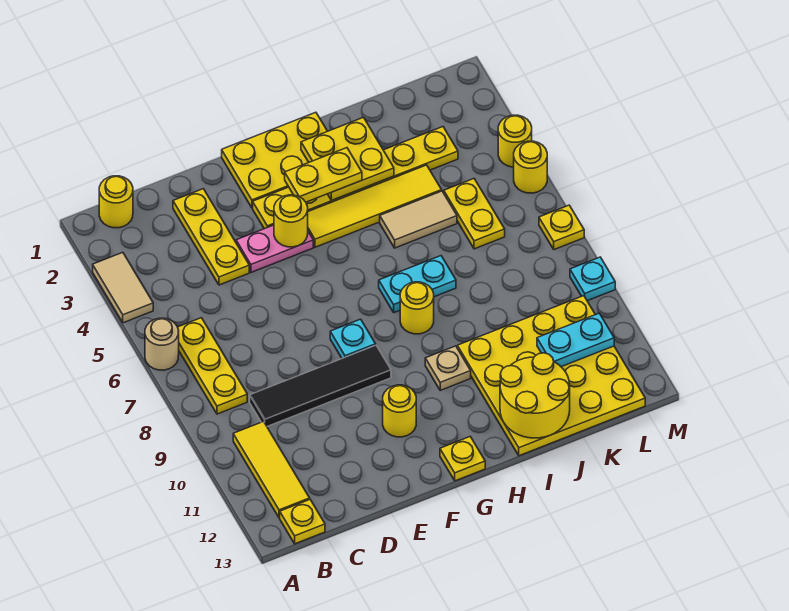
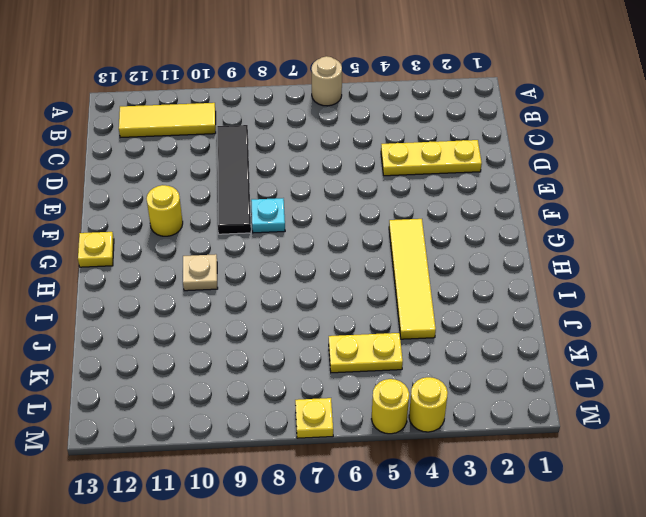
none -> tan 1x2 tile [93,252,153,323]
none -> yellow 1x1 round brick [99,176,133,228]
none -> yellow 1x3 plate [178,318,247,414]
none -> yellow 1x1 plate [280,500,325,544]

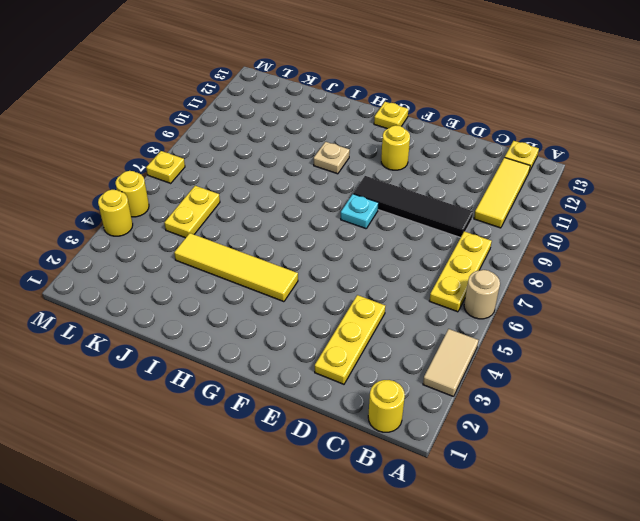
none -> pink 1x2 plate [236,225,313,272]
none -> yellow 2x3 plate [222,112,327,208]
none -> yellow 1x6 plate [253,127,458,229]
none -> cyan 1x2 plate [379,256,456,312]

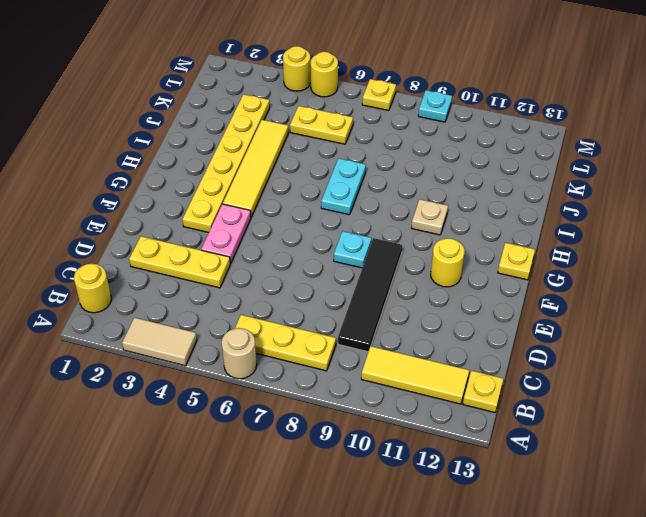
none -> yellow 2x3 plate [222,112,327,208]
none -> yellow 1x1 round brick [400,282,434,334]
none -> tan 1x2 tile [380,191,457,248]
none -> yellow 4x4 plate [457,296,645,456]

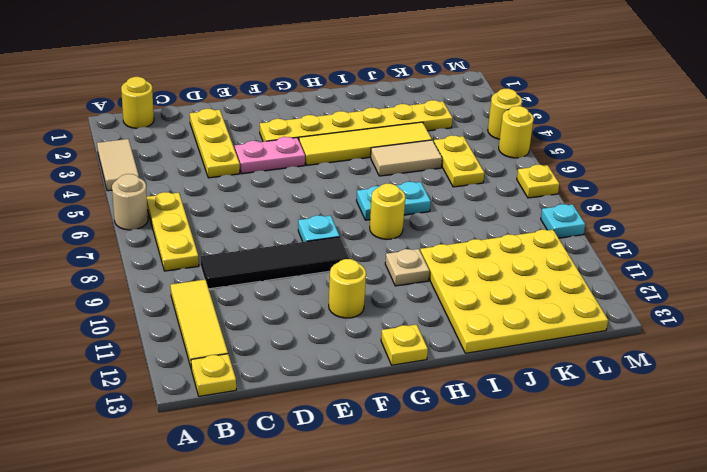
none -> yellow 2x3 plate [222,112,327,208]
none -> yellow 1x1 round brick [274,195,308,247]
none -> yellow 2x2 plate [301,117,394,200]
none -> yellow 2x2 round brick [500,353,570,438]

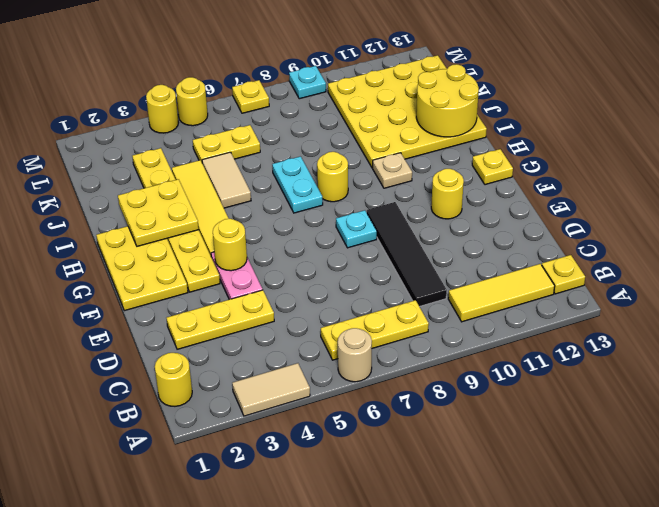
none -> cyan 1x2 plate [537,313,614,367]
none -> yellow 1x2 plate [285,148,362,202]

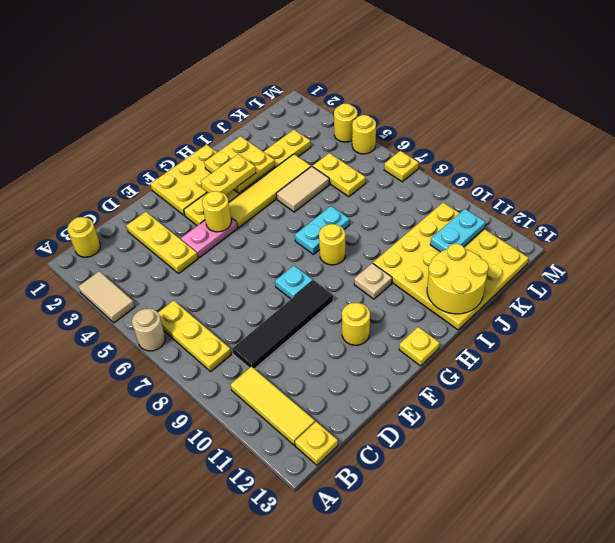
none -> cyan 1x1 plate [570,257,615,301]

